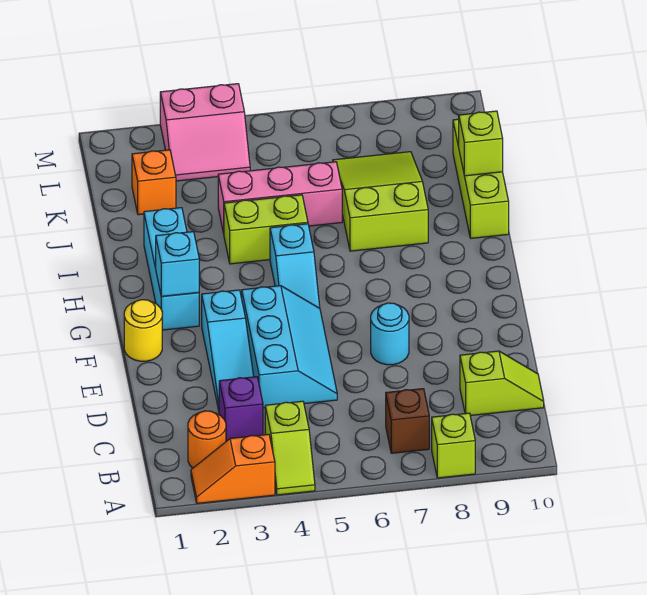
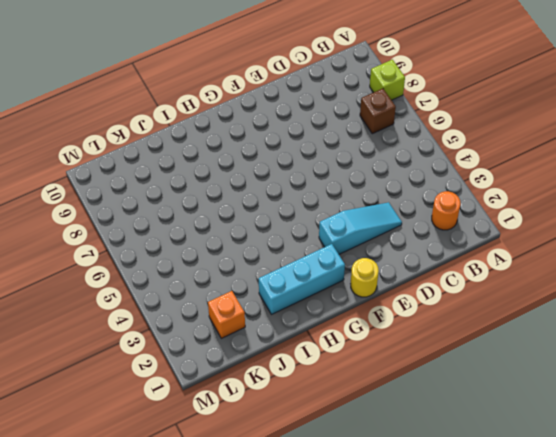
none -> orange 1x2 slope [191,434,275,503]
none -> lime 1x2 slope [265,401,315,495]
none -> purple 1x1 brick [219,377,263,441]

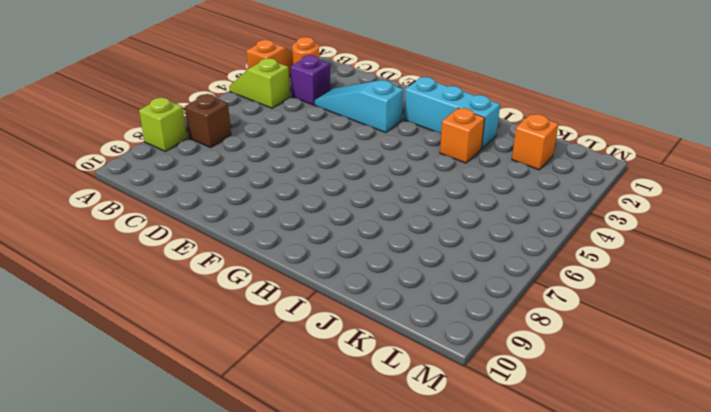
orange 1x1 brick [440,108,485,163] -> none
none -> lime 1x2 slope [460,351,544,416]
none -> cyan 2x3 slope [242,286,337,408]
none -> cyan 1x1 round brick [371,303,409,365]

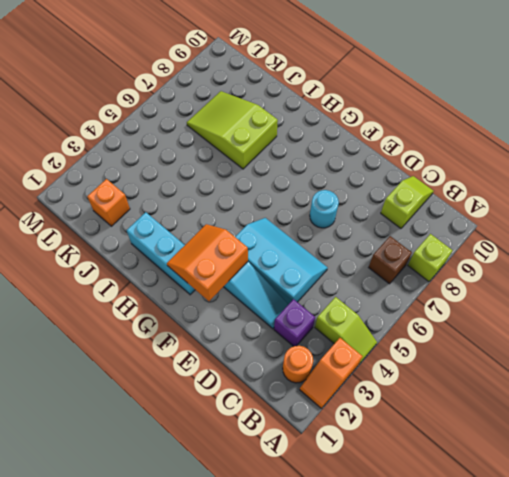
orange 2x2 slope [167,224,248,301] -> cyan 1x1 brick [156,232,199,296]
none -> yellow 1x1 round brick [124,300,162,361]
none -> cyan 1x2 slope [270,224,320,308]
none -> lime 1x2 brick [224,195,308,264]

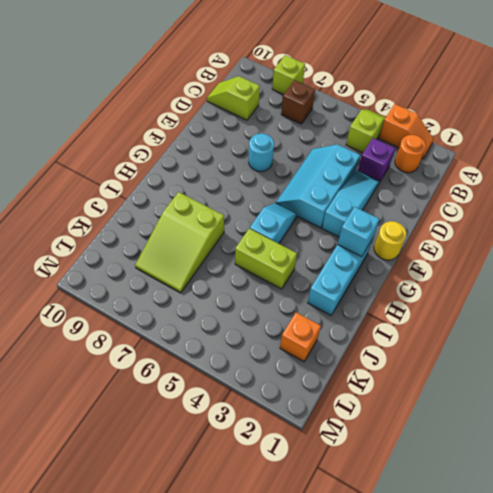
none -> lime 1x3 brick [453,119,509,238]
none -> pink 1x3 brick [218,162,342,233]
none -> pink 2x2 slope [160,84,250,181]

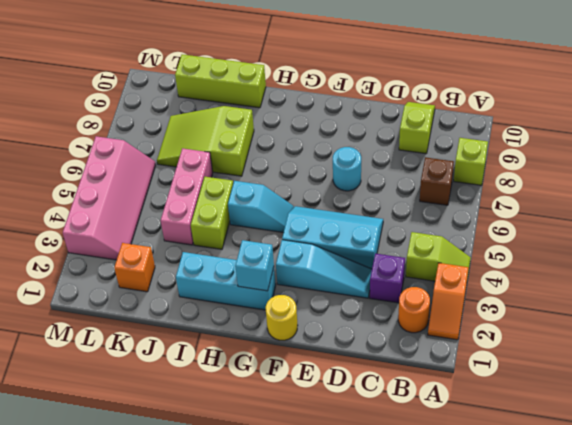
pink 2x4 slope [63,136,156,260] -> pink 2x2 slope [160,84,250,181]
none -> lime 1x1 brick [459,111,503,176]

